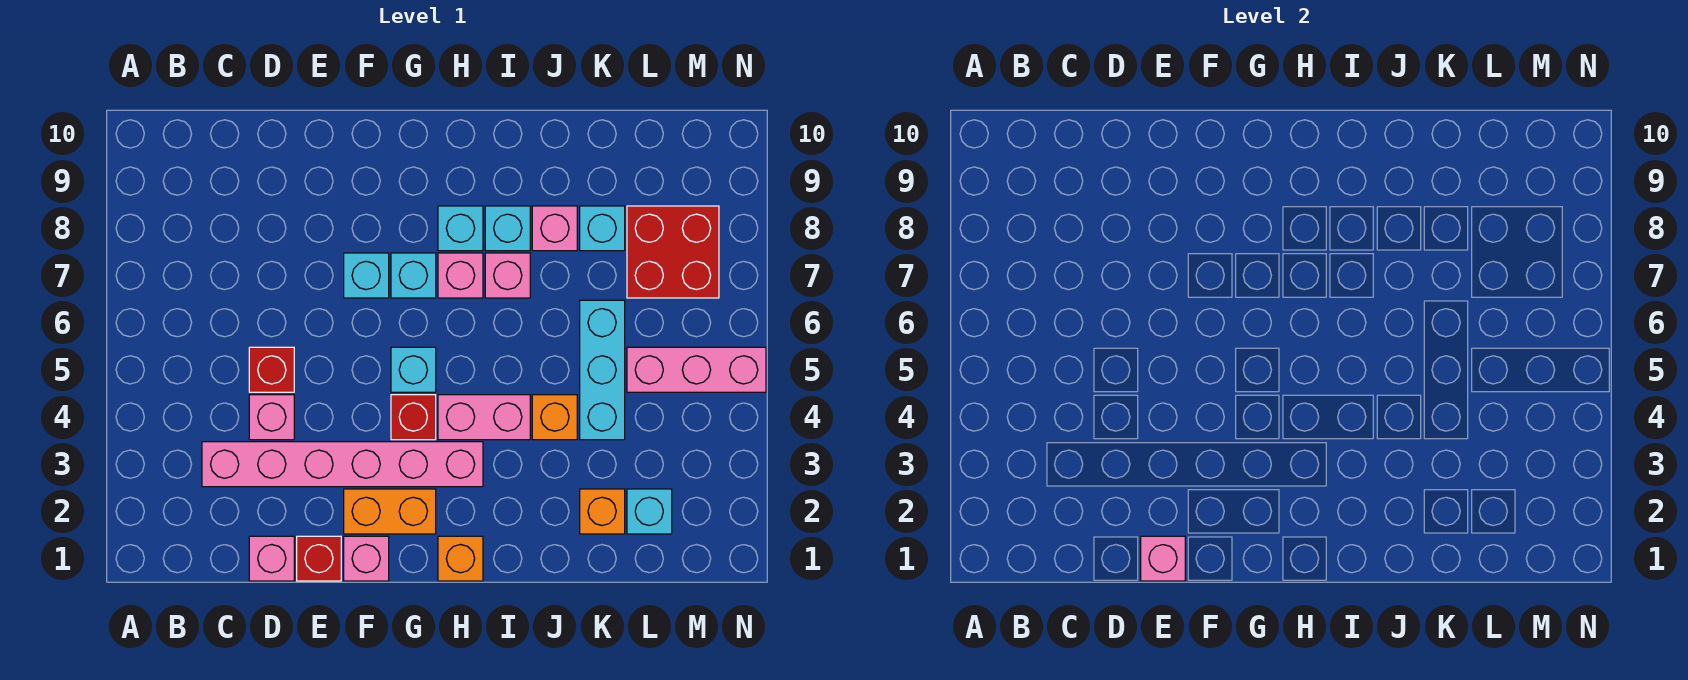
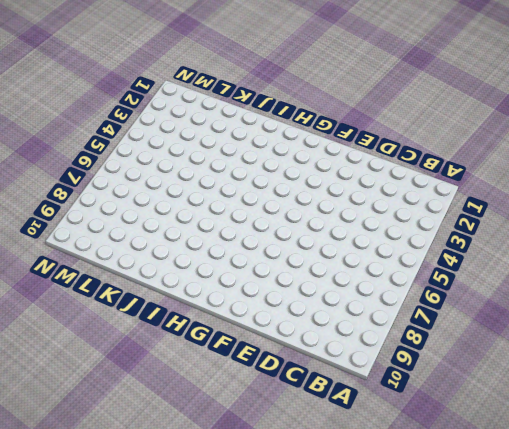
none -> pink 1x6 brick [202,442,483,487]
none -> pink 1x1 brick [249,536,294,581]
none -> pink 1x1 brick [249,395,294,440]

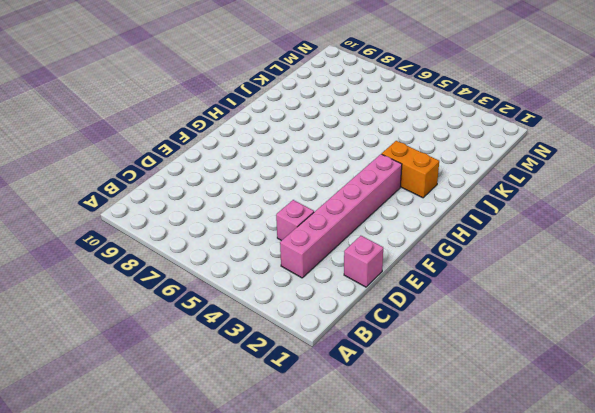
orange 1x2 brick [382,141,439,198] -> orange 1x2 brick turned to [344,489,436,534]
none -> red 1x1 brick [249,347,294,392]
none -> red 1x1 brick [297,536,341,581]
none -> pink 1x1 brick [344,536,389,581]

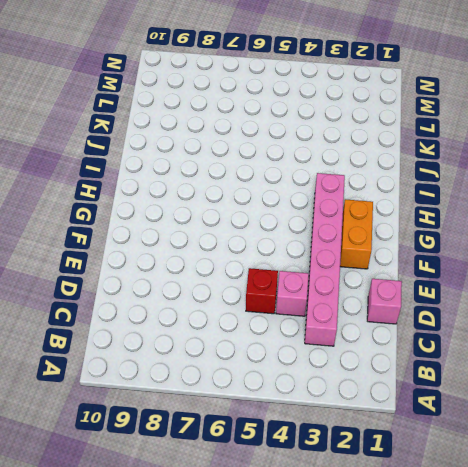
none -> red 1x1 brick [297,536,341,581]
none -> pink 1x1 brick [344,536,389,581]
none -> cyan 1x1 brick [344,253,389,298]

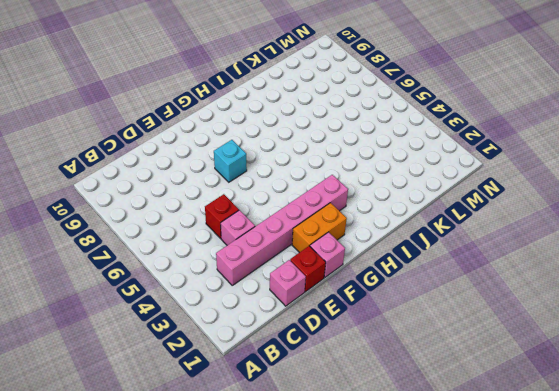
none -> red 1x1 brick [391,395,436,440]
none -> cyan 1x1 brick [391,347,436,392]
none -> cyan 1x1 brick [391,253,436,298]

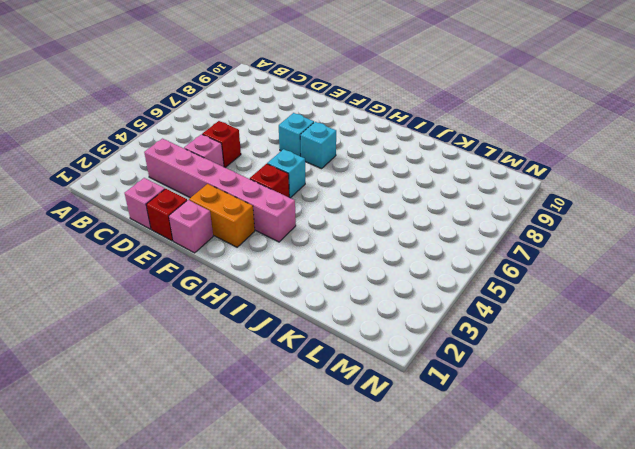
none -> orange 1x1 brick [438,536,483,581]
none -> pink 1x2 brick [438,395,530,440]
none -> pink 1x1 brick [438,253,483,298]

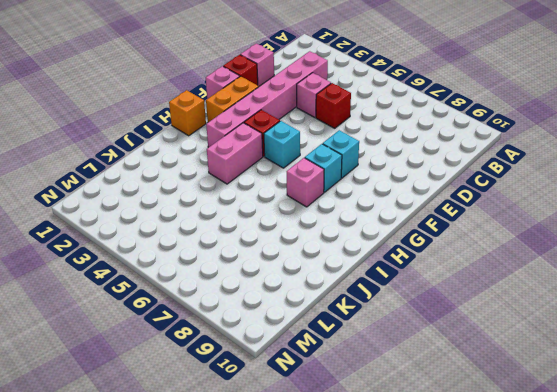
none -> cyan 1x1 brick [438,206,483,251]
none -> pink 1x1 brick [485,253,530,298]
none -> cyan 1x1 brick [485,206,530,251]

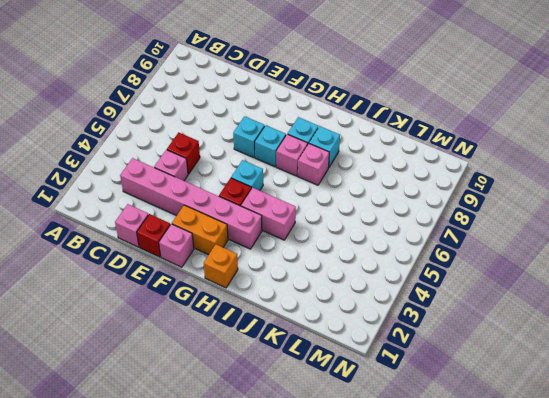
none -> orange 1x1 brick [532,395,577,440]
none -> pink 1x1 brick [532,206,577,251]
none -> orange 1x1 brick [580,489,625,534]

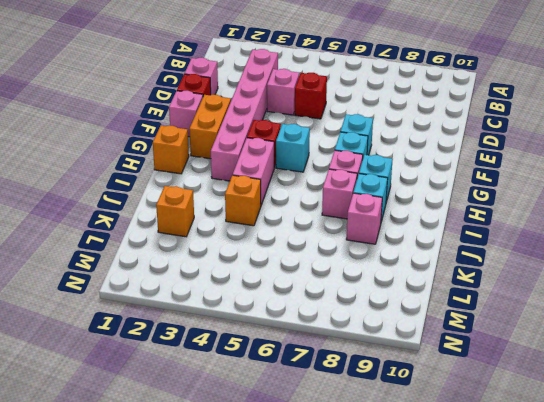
none -> cyan 1x3 brick [580,300,625,440]
none -> cyan 1x1 brick [580,206,625,251]
none -> cyan 1x1 brick [627,489,672,534]

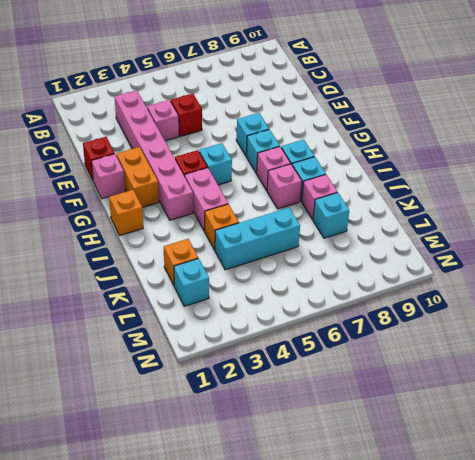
none -> pink 1x1 brick [249,536,294,581]
none -> pink 1x3 brick [627,347,766,392]
none -> red 2x2 brick [627,206,719,298]

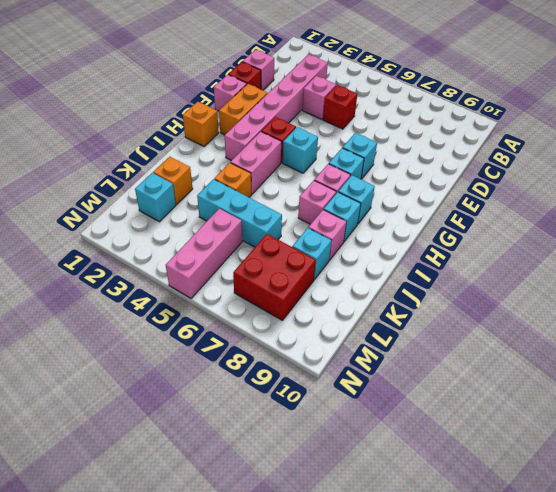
none -> pink 1x1 brick [1141,536,1185,581]

